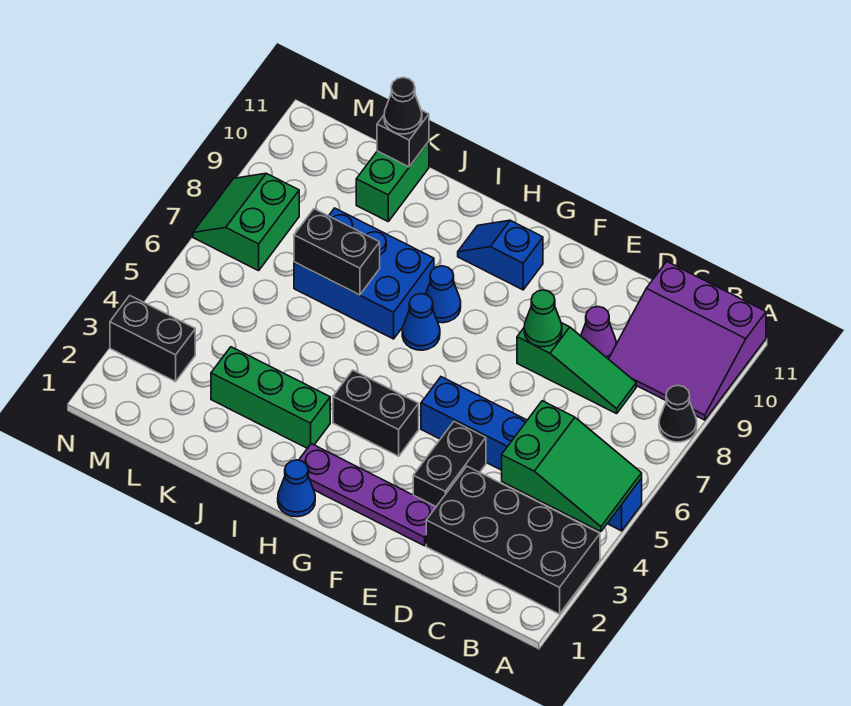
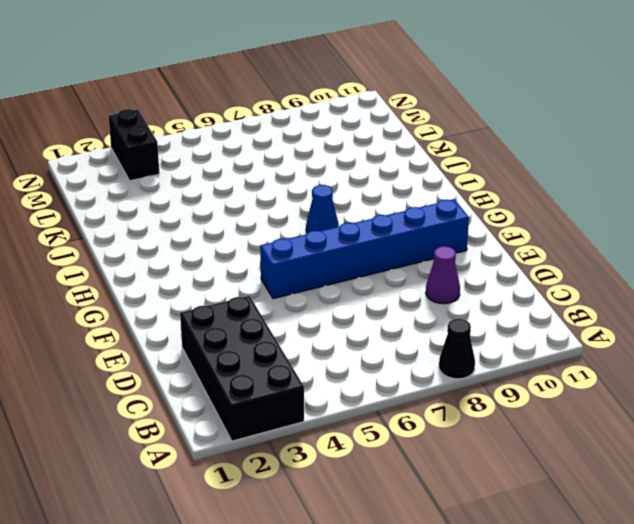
blue 1x6 brick [260,199,469,299] -> blue 1x6 brick turned to [421,377,642,531]
none -> purple 3x3 slope [609,262,766,420]
none -> green 1x3 slope [517,323,636,414]
none -> purple 1x4 plate [299,444,436,546]

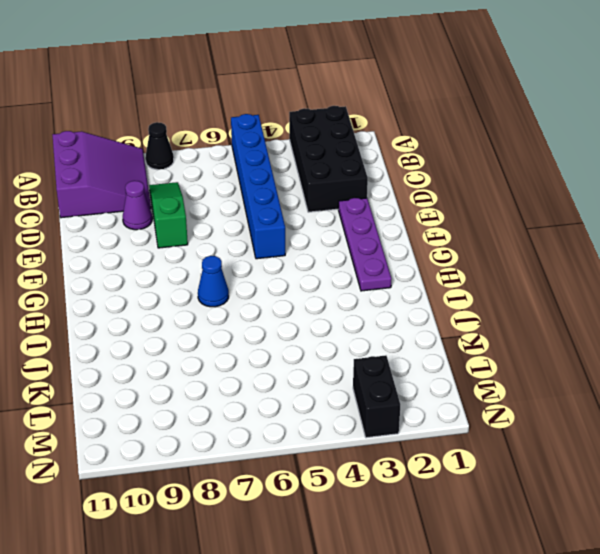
none -> black 1x2 brick [413,422,486,506]
none -> black 1x2 brick [333,370,419,456]
none -> blue 1x2 slope [458,220,543,290]

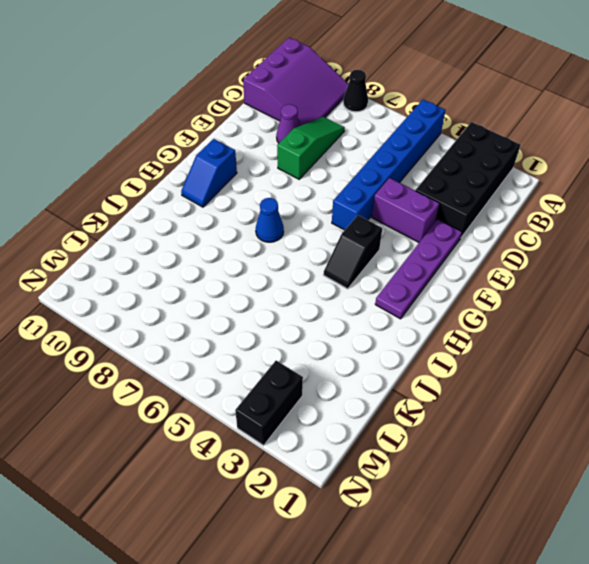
purple 1x2 brick [372,178,440,242] -> black 1x2 brick [413,422,486,506]
black 1x2 slope [323,215,382,289] -> black 1x2 brick [333,370,419,456]
none -> blue 1x1 cone [278,460,315,517]
none -> blue 1x1 cone [425,266,461,323]
none -> green 1x3 brick [211,347,330,448]

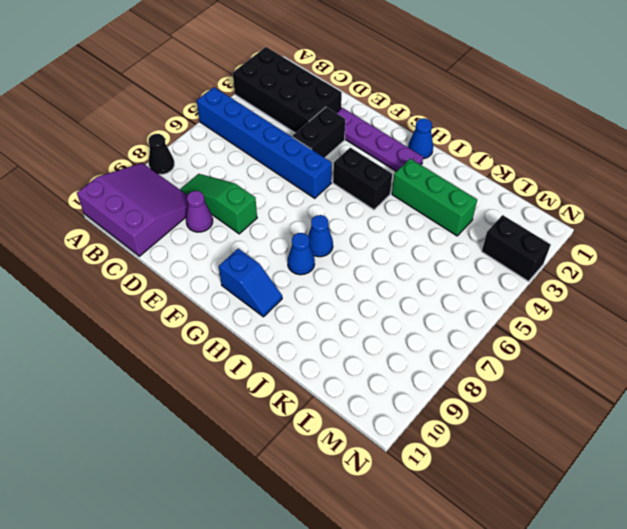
none -> blue 2x3 brick [294,208,434,339]
none -> green 1x2 brick [356,141,429,221]
none -> green 2x2 slope [193,173,299,271]

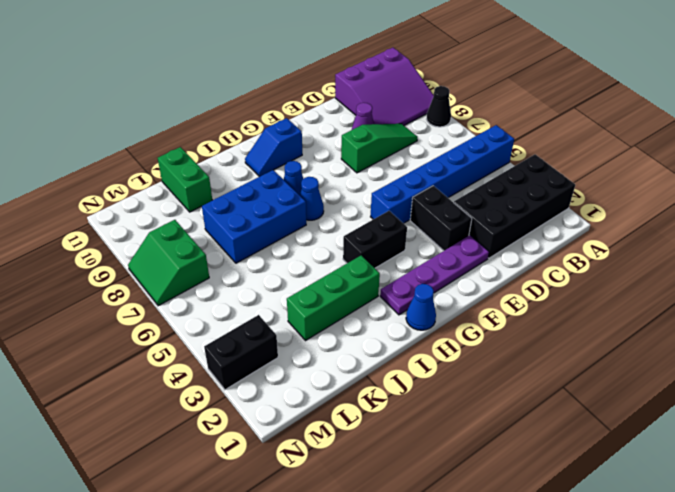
none -> green 2x3 slope [502,401,642,532]
none -> green 1x1 cone [524,290,562,347]
none -> black 1x2 brick [294,209,380,295]

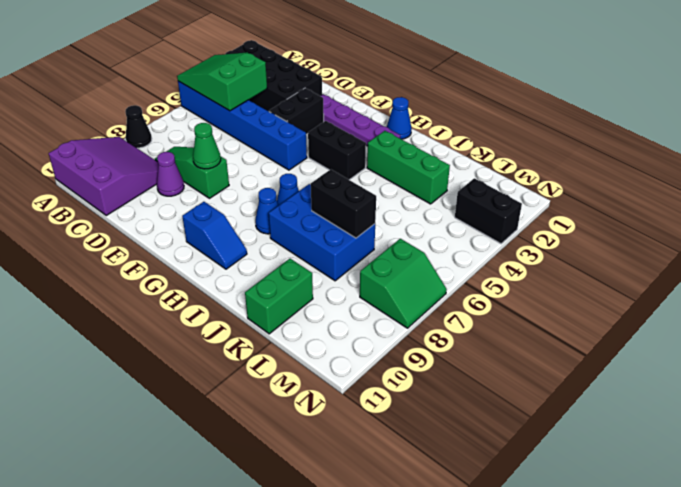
none -> black 1x1 brick [377,110,429,167]
none -> black 1x1 cone [384,77,422,134]

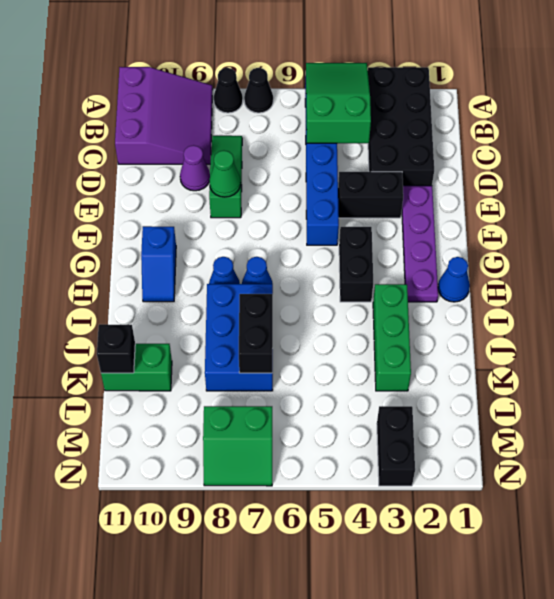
black 1x1 cone [244,68,273,113] -> black 1x1 cone moved to [384,77,422,134]

